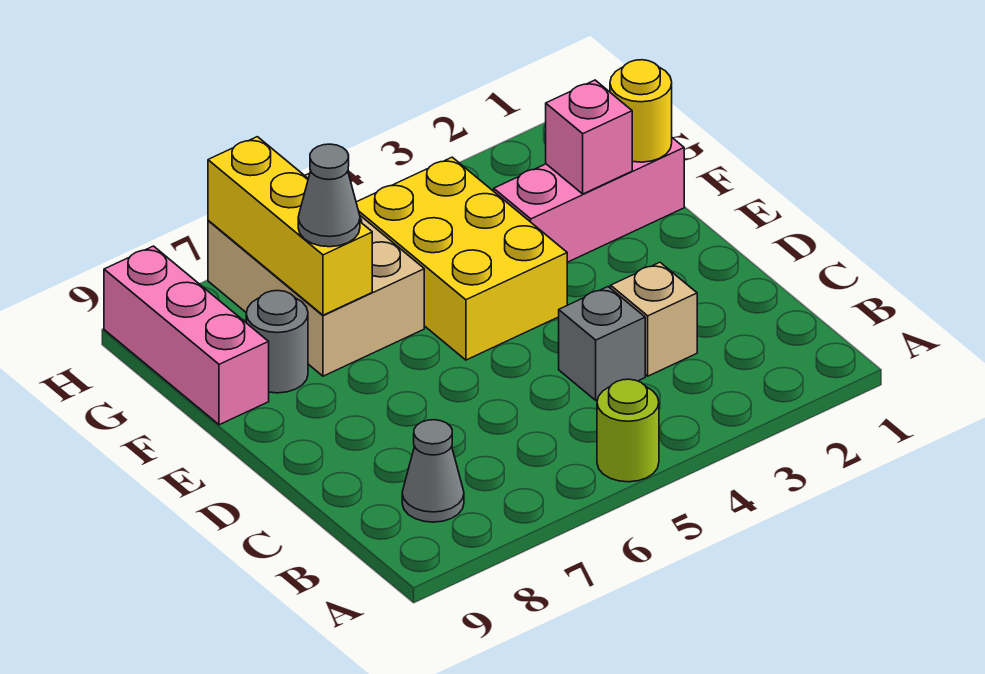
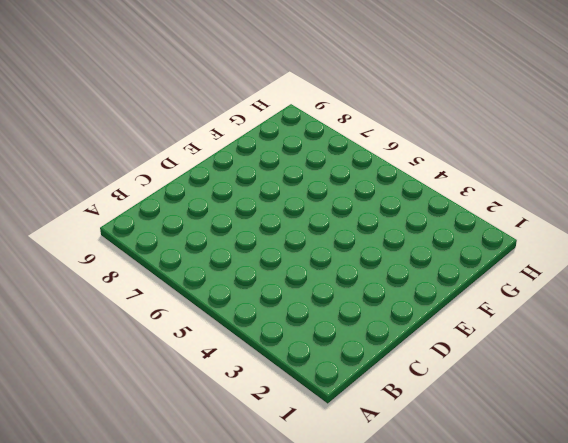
none -> lime 1x1 round brick [597,379,659,482]
none -> grey 1x1 cone [402,420,464,522]
none -> tan 1x1 brick [611,262,697,376]

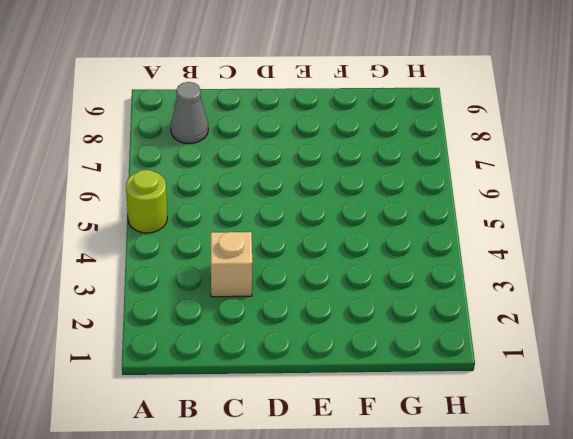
none -> grey 1x1 brick [559,287,645,400]
none -> yellow 2x3 brick [356,157,567,360]
none -> pink 1x3 brick [494,138,684,262]

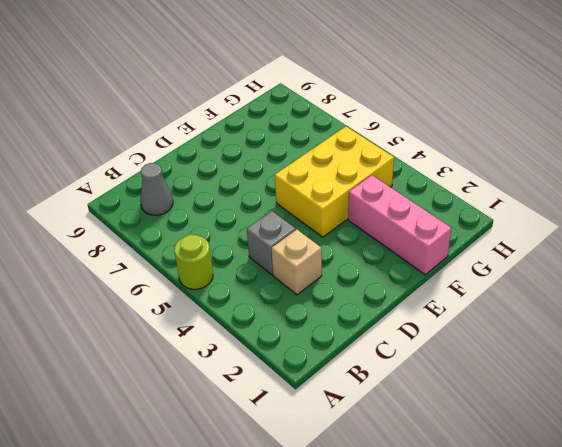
none -> tan 2x3 brick [208,173,424,376]
none -> grey 1x1 round brick [246,291,308,393]
none -> pink 1x3 brick [104,246,269,425]

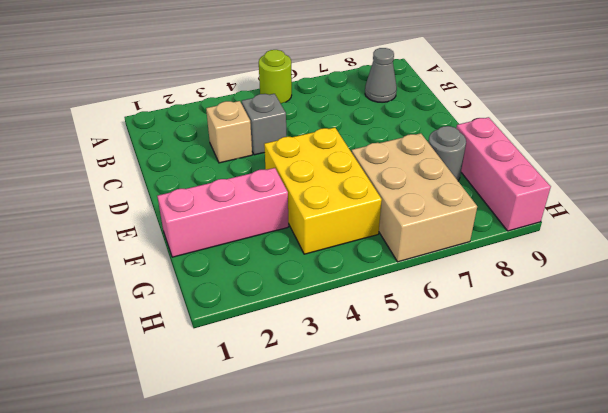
none -> yellow 1x1 round brick [610,60,672,162]
none -> pink 1x1 brick [546,80,632,194]
none -> yellow 1x3 brick [208,137,372,315]

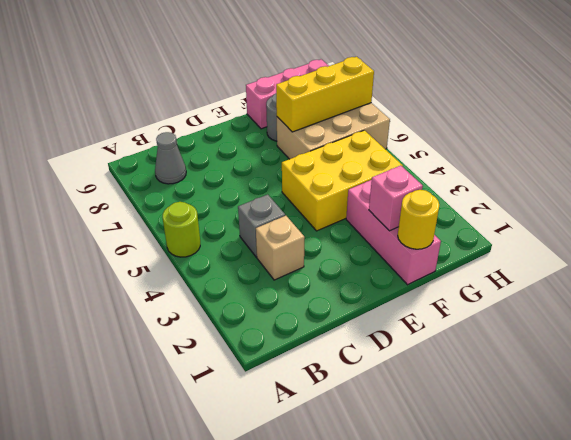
none -> grey 1x1 cone [298,144,360,247]

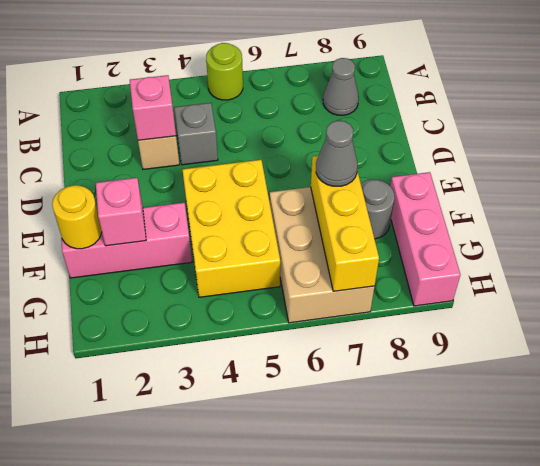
pink 1x1 brick [130,75,176,140] -> none

